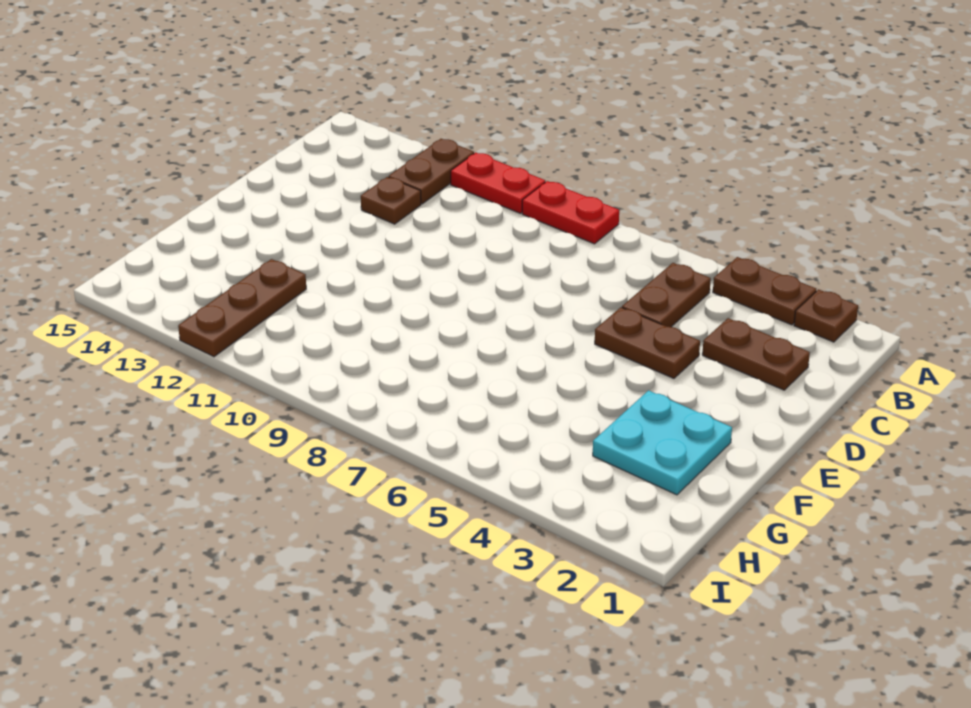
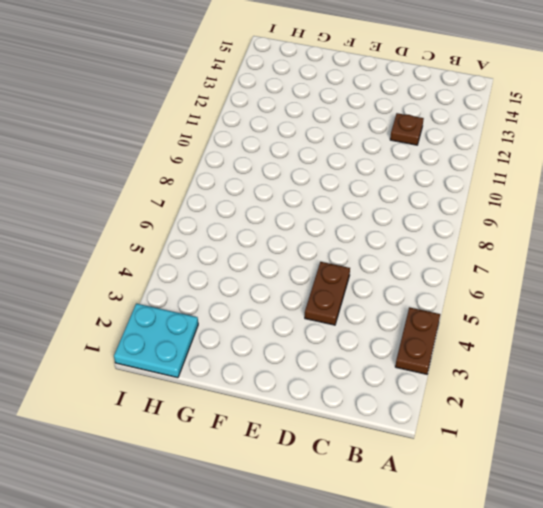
cyan 2x2 plate [114,304,198,378] -> cyan 2x2 plate moved to [593,391,732,495]
none -> brown 1x1 plate [794,289,858,342]
none -> red 1x2 plate [522,181,619,244]

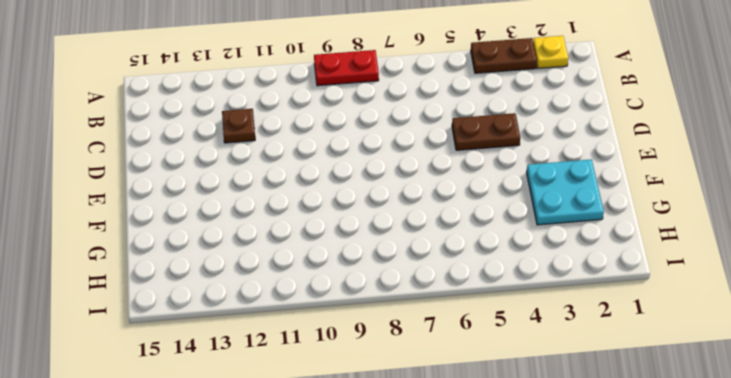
yellow 1x1 plate [533,36,568,68] -> brown 1x1 plate [794,289,858,342]
none -> red 1x2 plate [451,153,545,213]
none -> brown 1x2 plate [389,139,474,204]

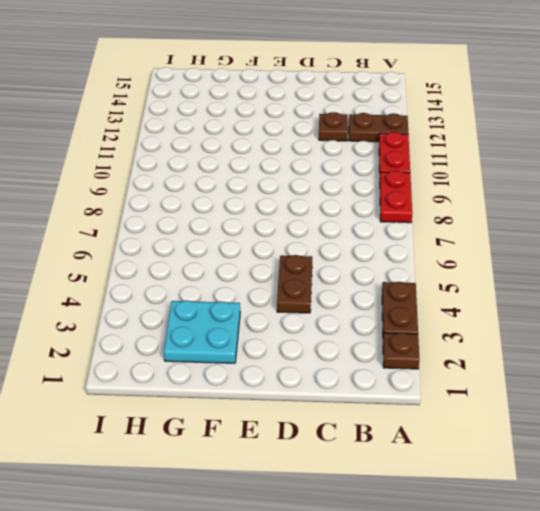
none -> brown 1x2 plate [622,263,711,327]
none -> brown 1x2 plate [702,318,810,390]

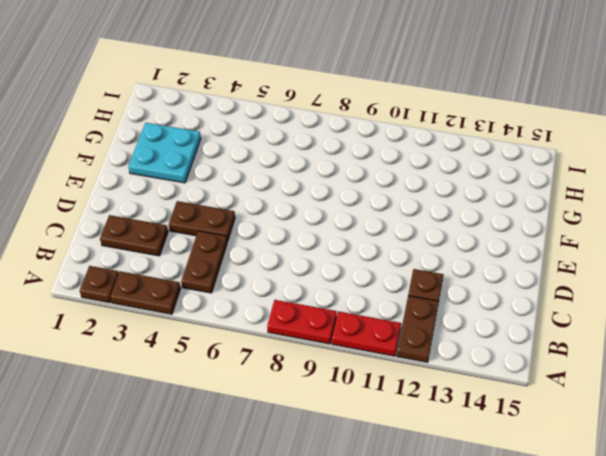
none -> brown 1x3 plate [178,259,306,357]

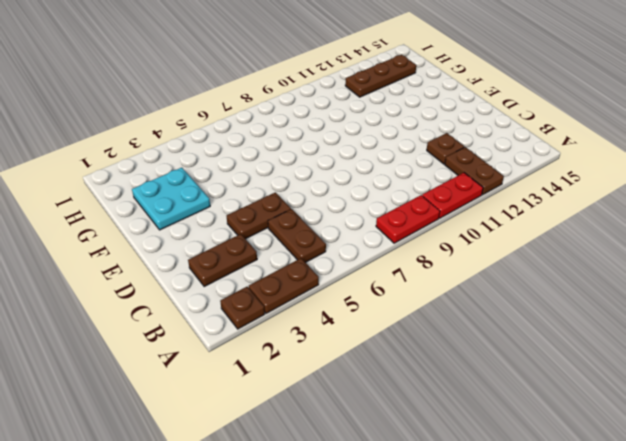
brown 1x3 plate [345,55,416,97] -> brown 1x3 plate turned to [178,259,306,357]

